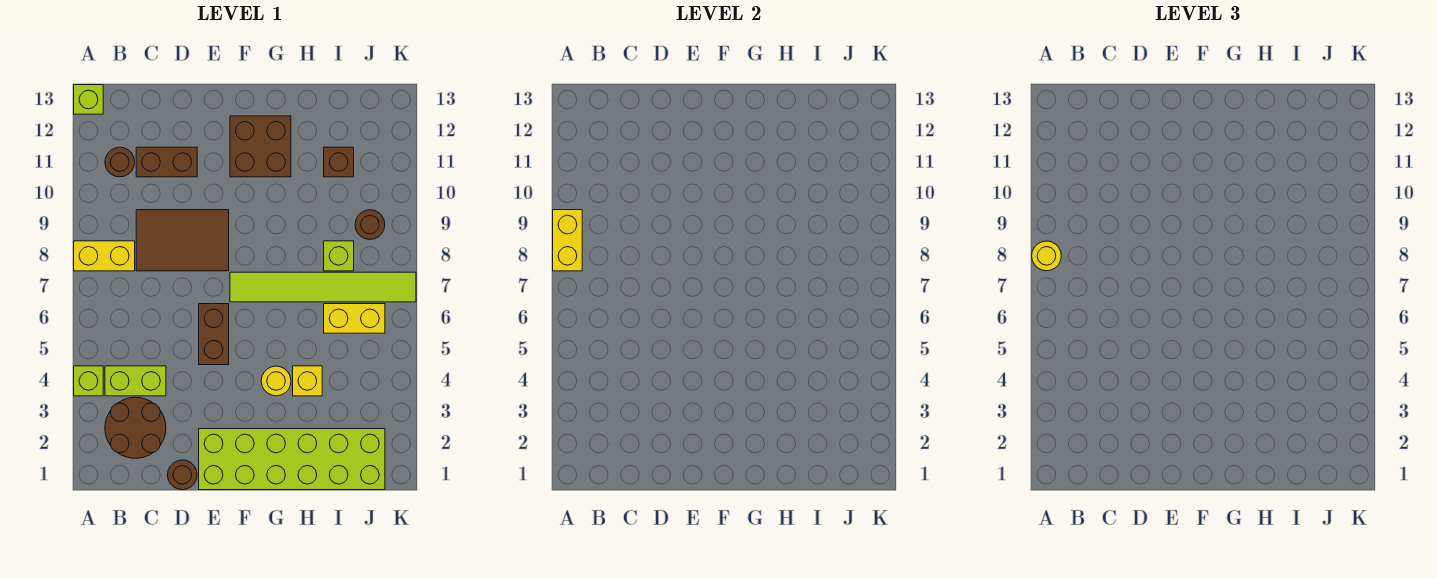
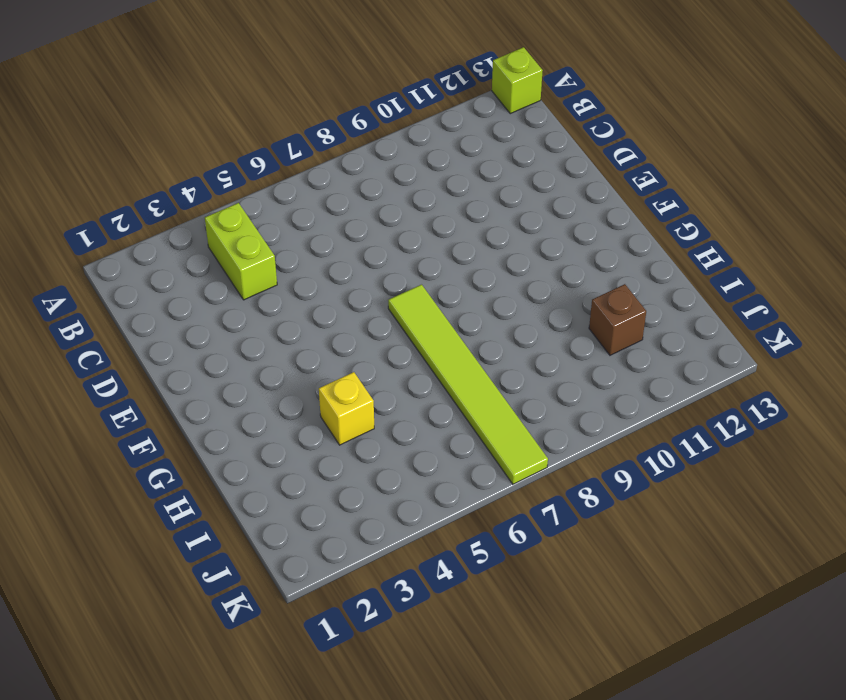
none -> lime 1x1 brick [74,366,103,396]
none -> yellow 1x2 brick [74,241,135,271]
none -> brown 2x2 round brick [105,397,166,458]

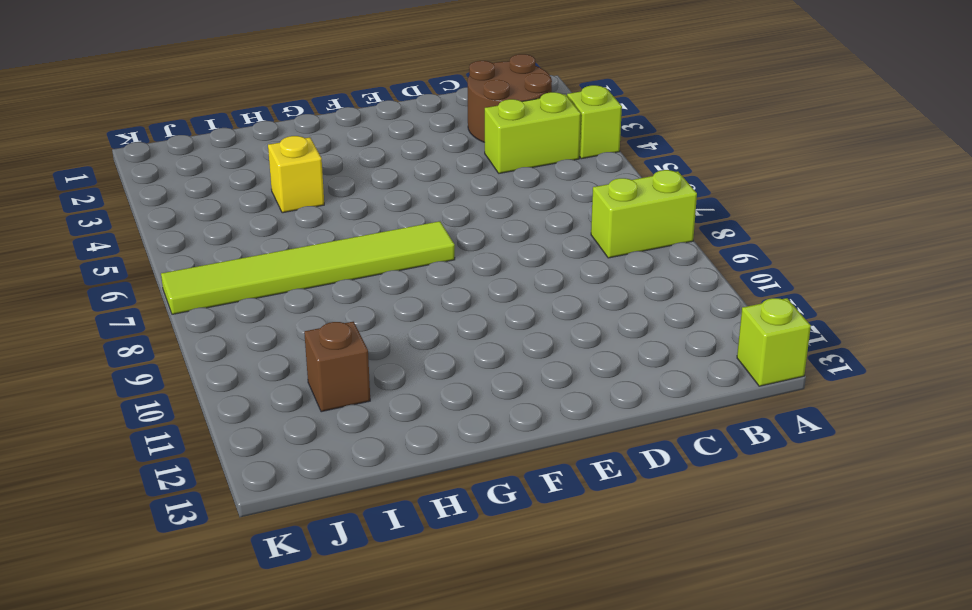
lime 1x2 brick [591,170,697,258] -> yellow 1x2 brick [74,241,135,271]
none -> brown 1x1 round brick [105,147,135,177]
none -> brown 2x3 tile [136,210,229,271]
none -> brown 1x2 brick [136,147,197,177]

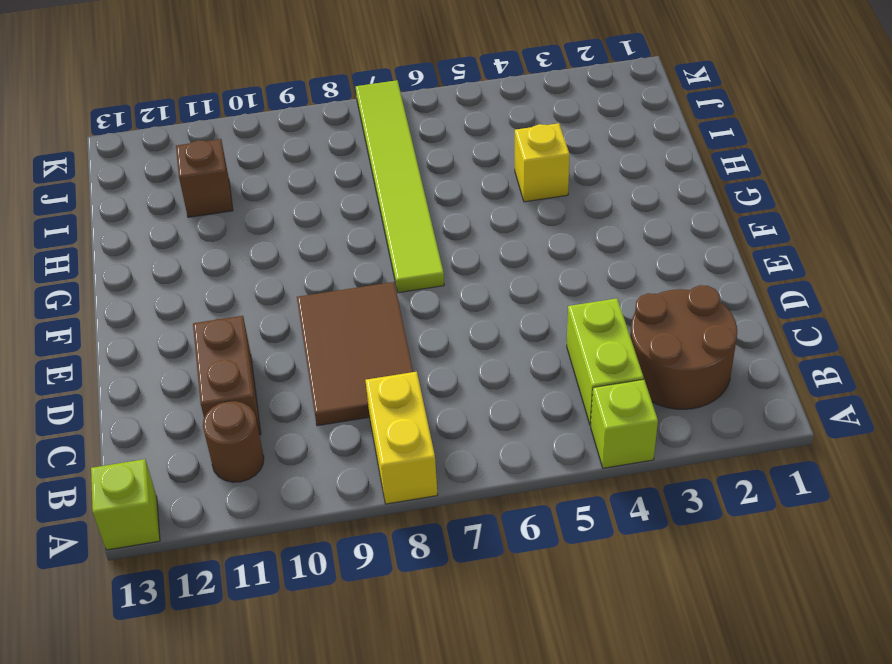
none -> brown 1x1 round brick [168,460,197,490]
none -> lime 2x6 brick [199,429,385,490]
none -> brown 1x2 brick [199,304,229,365]

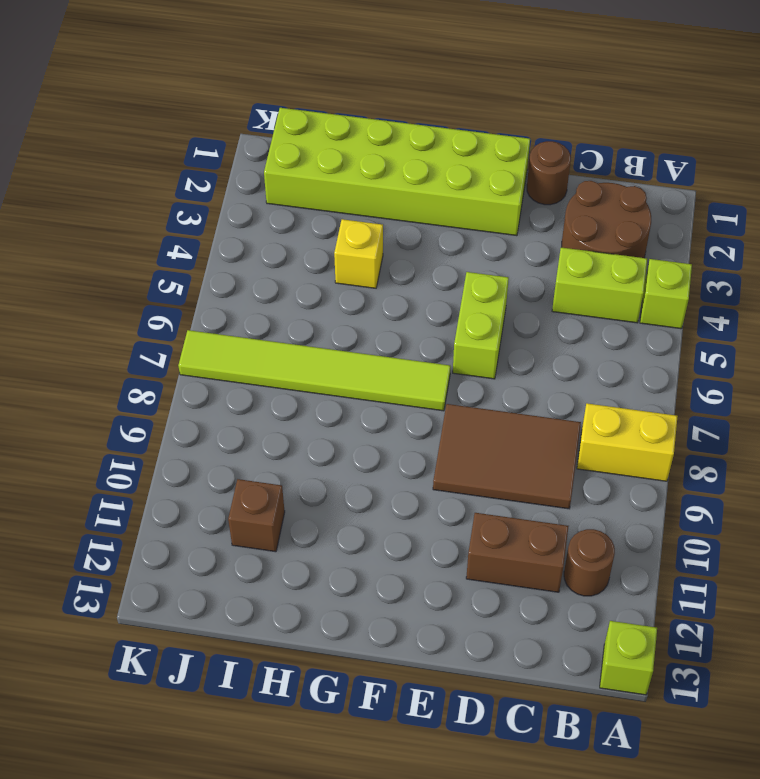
lime 1x2 brick [453,272,509,379] -> brown 1x2 brick [199,304,229,365]
none -> brown 2x2 brick [230,116,291,177]
none -> yellow 1x1 round brick [261,366,291,396]
none -> yellow 1x2 brick [324,304,385,333]

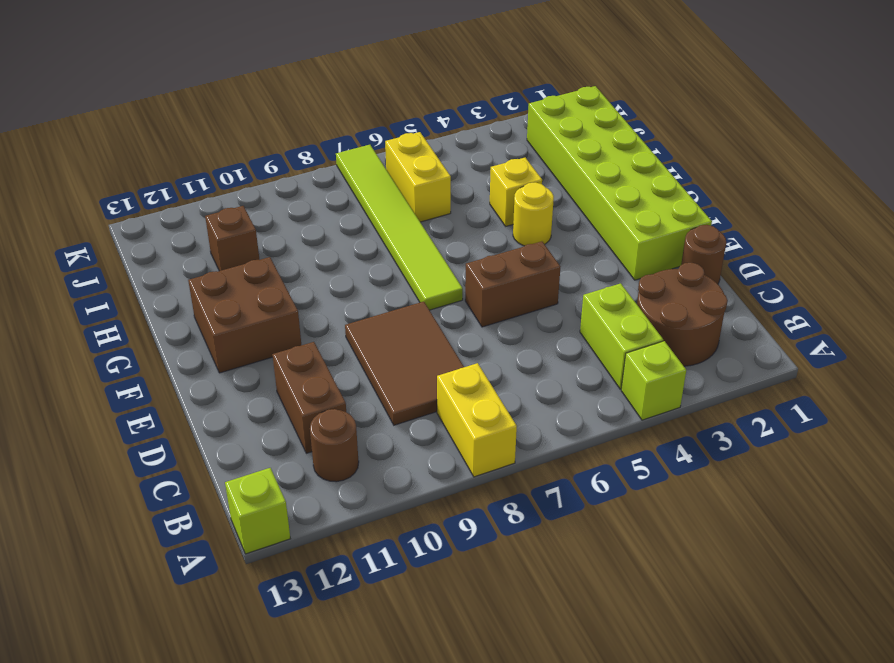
none -> lime 1x1 brick [324,241,354,271]
none -> brown 1x1 round brick [355,210,385,239]
none -> yellow 1x2 brick [553,210,582,271]

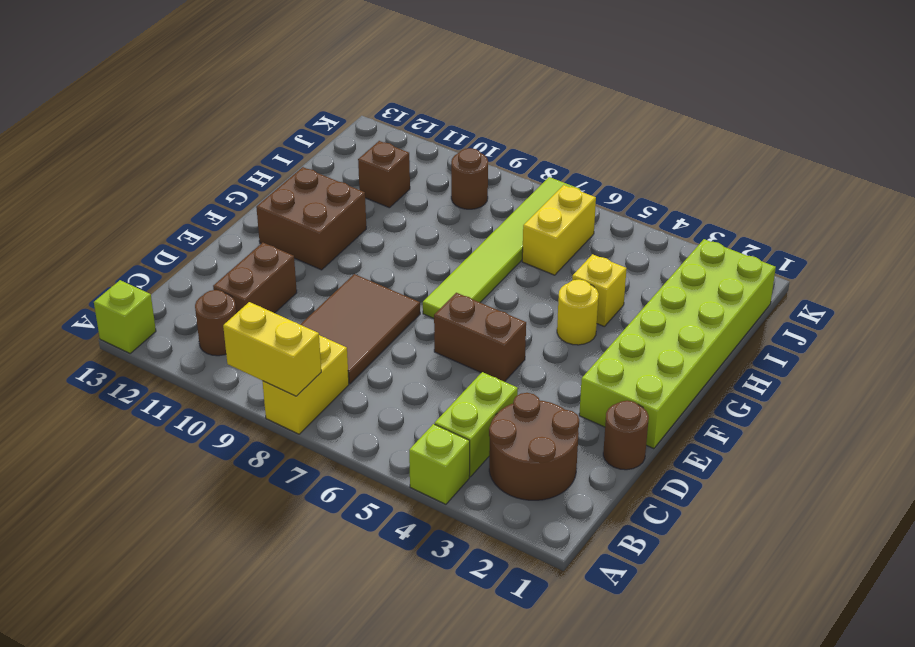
none -> lime 1x1 brick [324,241,354,271]
none -> yellow 1x1 round brick [1032,241,1061,271]

